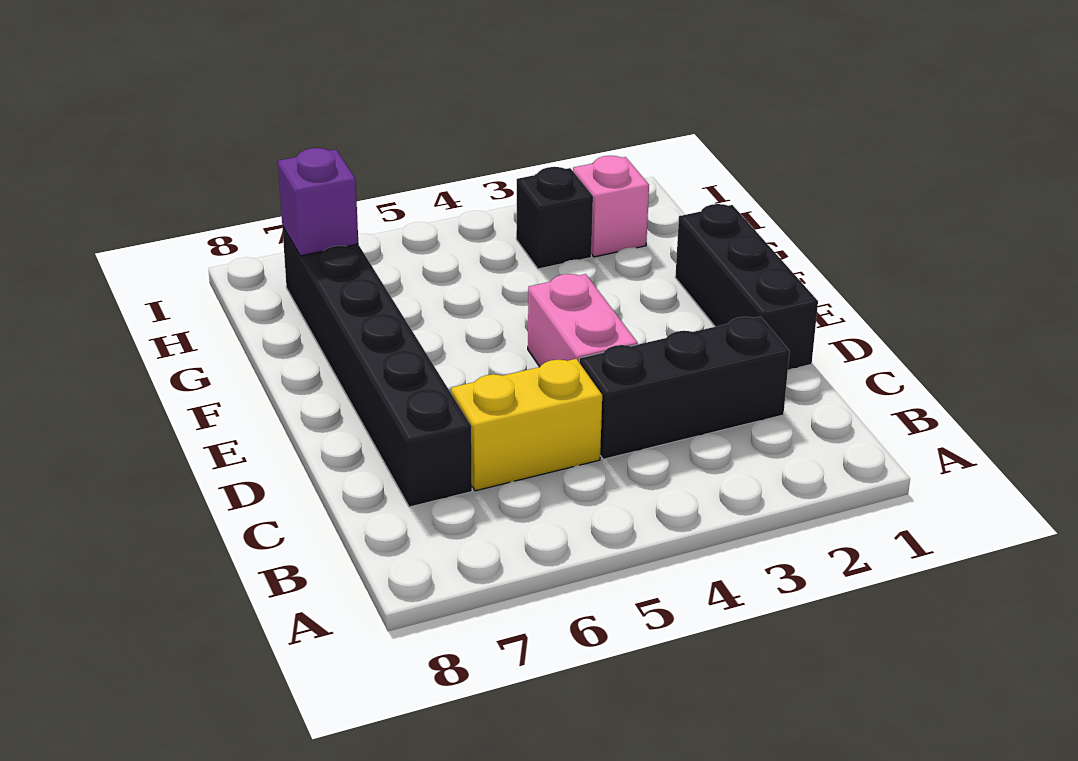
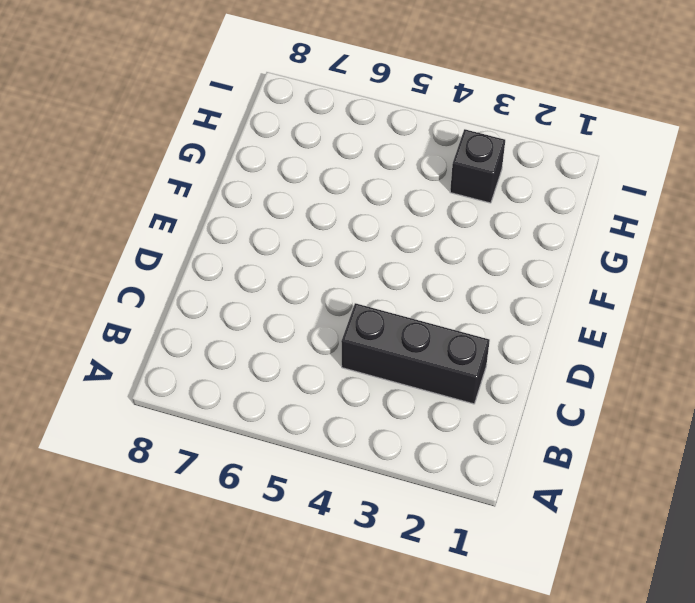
none -> yellow 1x2 brick [451,359,602,491]
none -> black 1x6 brick [282,226,472,507]

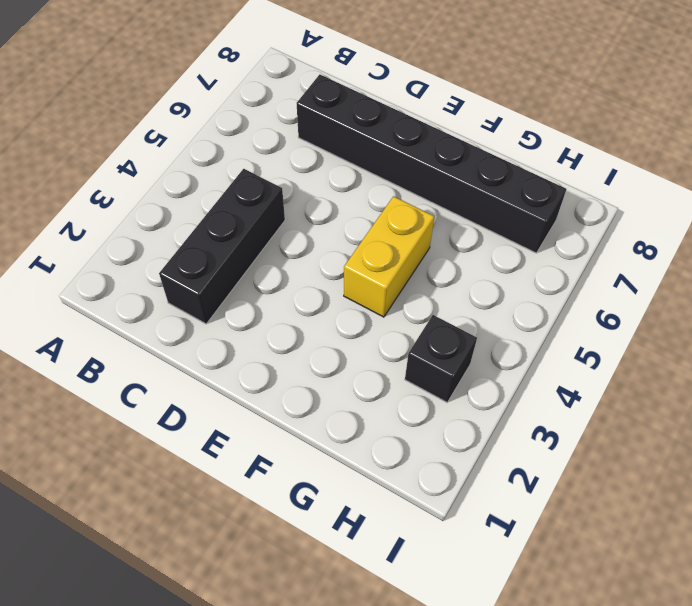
yellow 1x2 brick [344,196,434,317] -> yellow 1x2 brick moved to [451,359,602,491]
none -> black 1x3 brick [675,204,818,370]
none -> pink 1x2 brick [528,274,638,367]

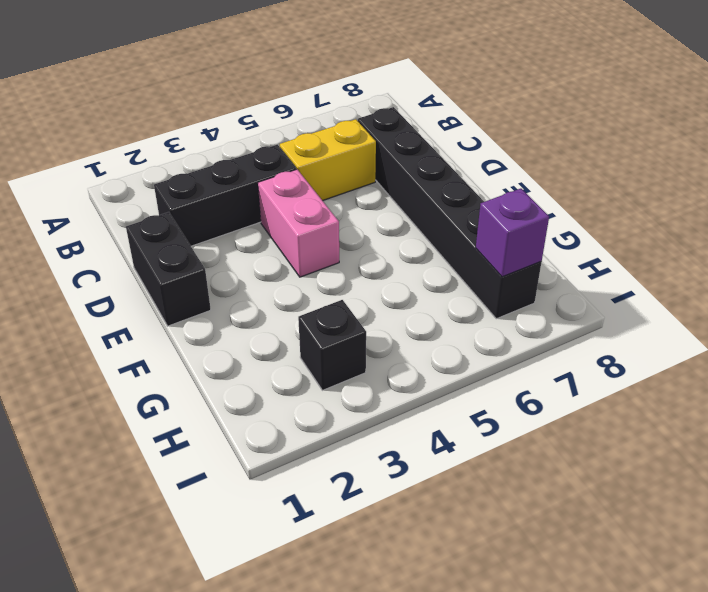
black 1x2 brick [126,212,211,326] -> black 1x3 brick [675,204,818,370]
none -> pink 1x1 brick [573,156,649,257]

